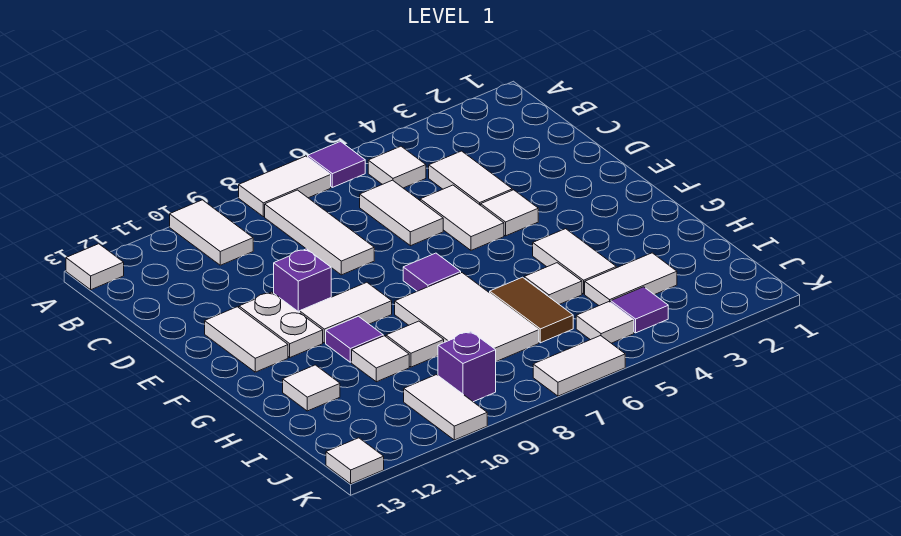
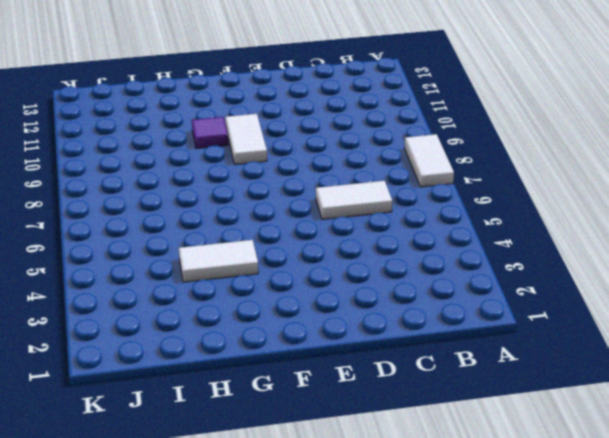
none -> purple 1x1 tile [308,142,365,187]
none -> white 1x2 tile [170,200,253,265]
none -> white 1x1 tile [66,244,124,290]
none -> white 1x1 tile [368,146,426,188]

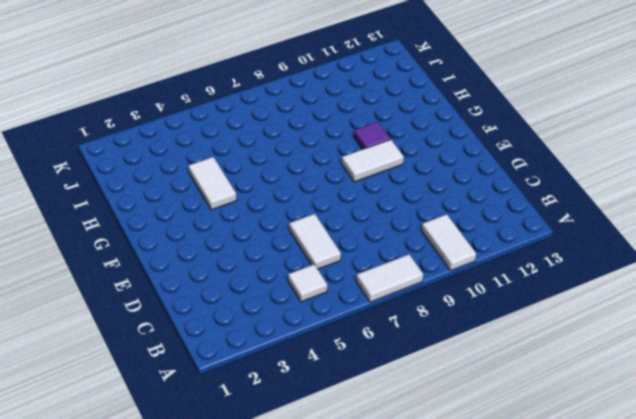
none -> purple 1x1 tile [308,142,365,187]
none -> white 1x1 tile [66,244,124,290]
none -> white 1x3 tile [265,190,374,275]
none -> white 1x2 tile [429,151,512,205]

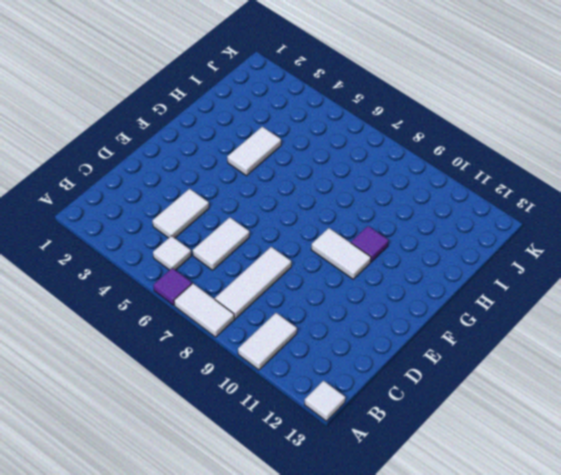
none -> white 1x2 tile [420,185,504,250]
none -> white 1x1 tile [481,190,538,236]
none -> purple 1x1 brick [274,249,331,313]
none -> white 1x2 plate [239,292,323,357]

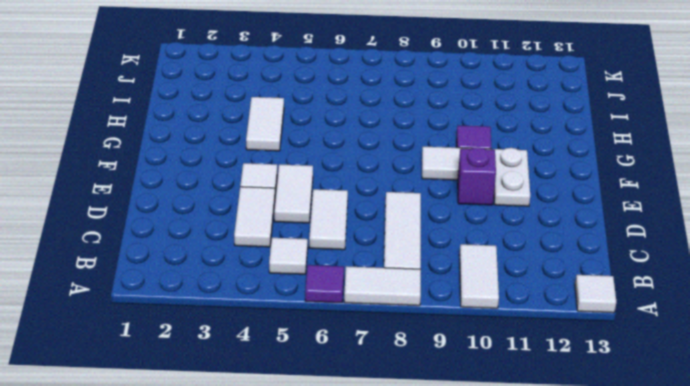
none -> white 1x2 tile [205,307,288,372]
none -> purple 1x1 tile [403,253,461,291]
none -> white 2x3 tile [395,273,539,362]
none -> white 1x1 tile [524,263,582,305]

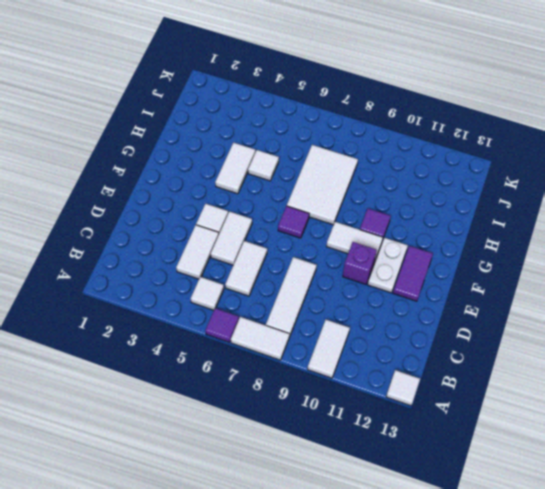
purple 1x2 tile [393,246,433,301] -> white 1x2 tile [205,307,288,372]
none -> brown 1x2 tile [490,277,573,343]
none -> white 1x1 tile [386,321,444,367]
none -> white 1x1 tile [352,336,409,382]
none -> white 1x1 tile [283,365,340,411]

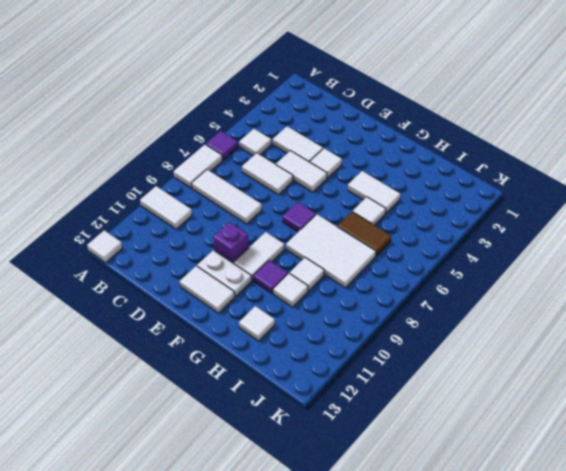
none -> white 1x2 tile [585,253,677,306]
none -> purple 1x1 tile [611,287,668,333]
none -> white 1x1 tile [576,302,634,343]
none -> purple 1x1 brick [438,331,496,402]

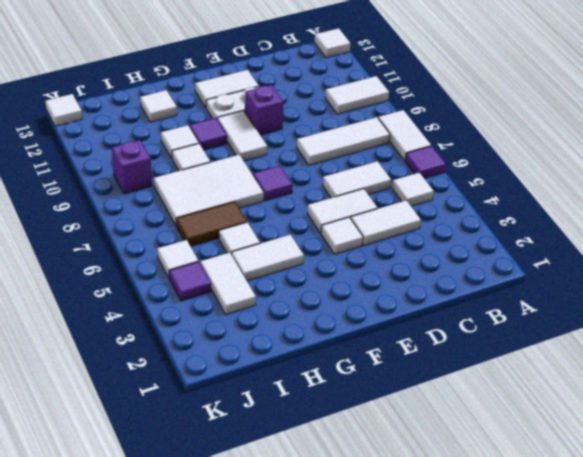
none -> white 1x2 tile [404,375,487,440]
none -> white 1x2 tile [533,336,625,396]

